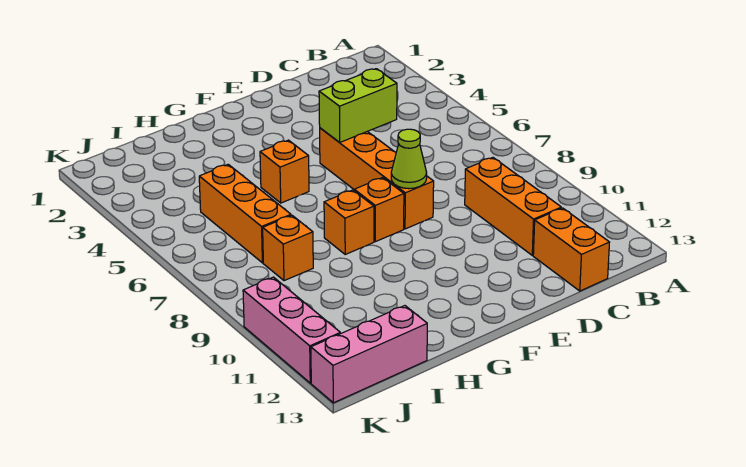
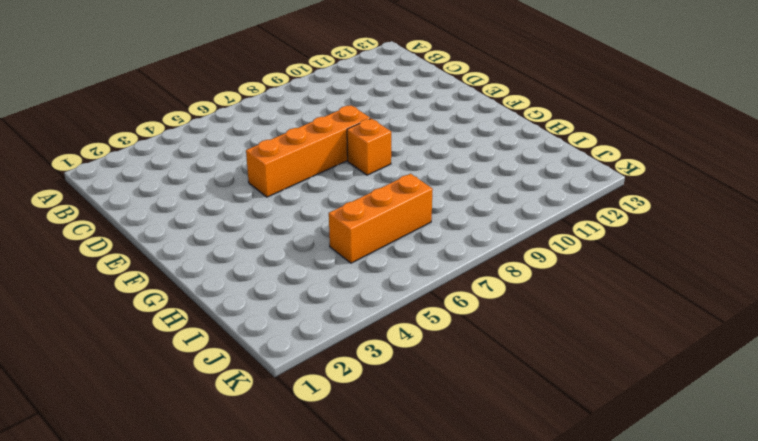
none -> orange 1x3 brick [465,158,561,255]
none -> orange 1x2 brick [533,208,610,291]
none -> orange 1x1 brick [260,140,309,203]

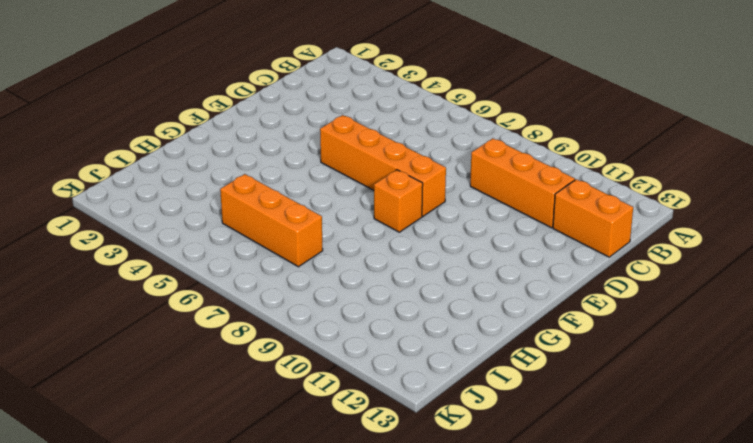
none -> orange 1x1 brick [260,140,309,203]
none -> orange 1x1 brick [324,190,374,254]
none -> orange 1x1 brick [263,215,313,281]

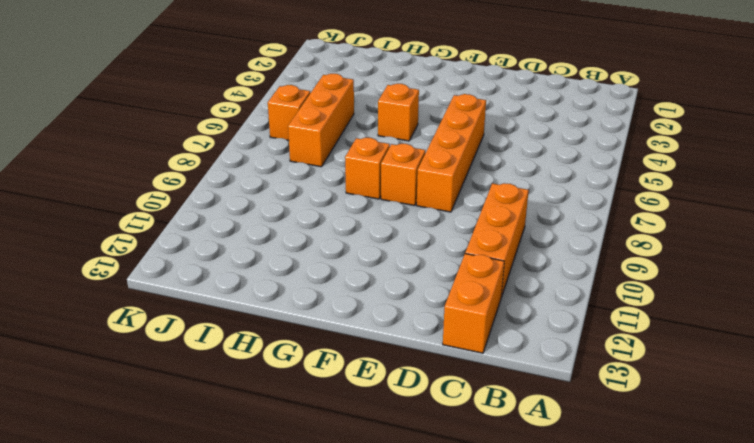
orange 1x1 brick [268,85,310,140] -> orange 1x1 brick moved to [263,215,313,281]
none -> pink 1x3 brick [311,306,427,403]
none -> pink 1x3 brick [243,277,340,383]
none -> lime 1x2 brick [319,69,397,142]

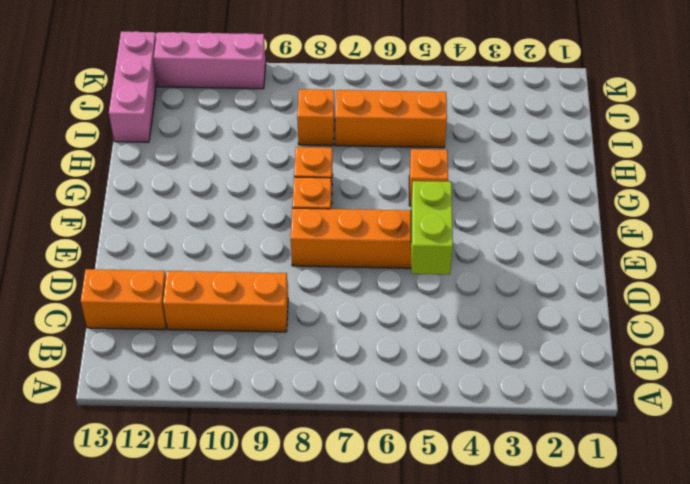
none -> lime 1x1 cone [391,129,427,189]

